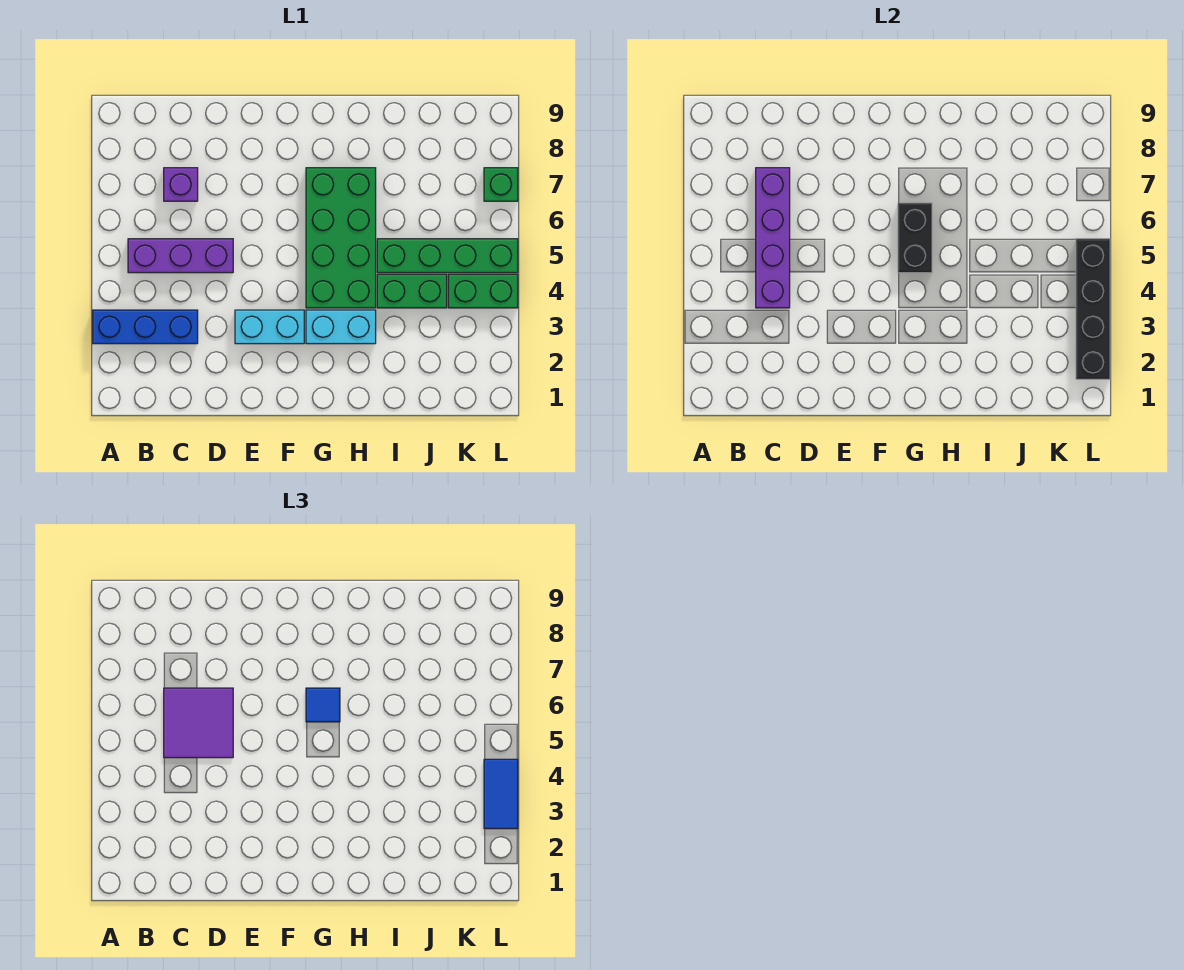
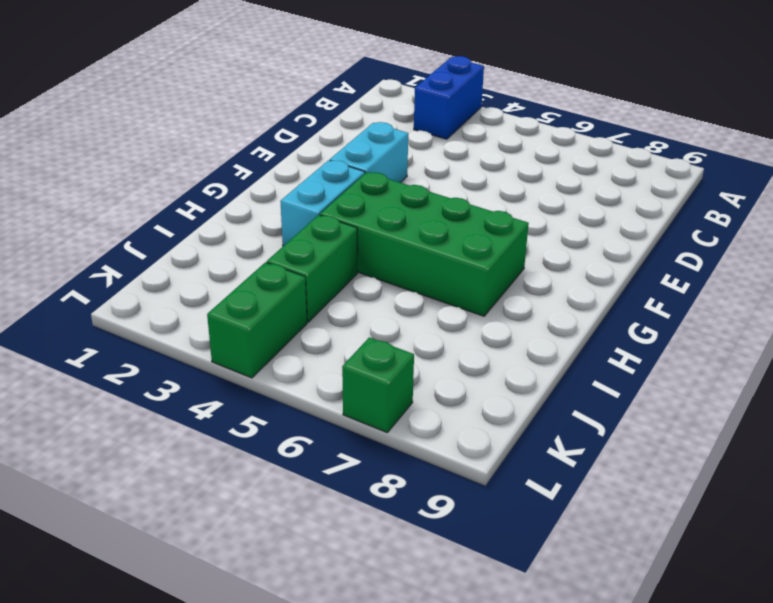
blue 1x2 brick [414,56,484,139] -> blue 1x3 brick [93,310,198,344]
none -> purple 1x3 brick [128,239,233,273]
none -> purple 1x1 brick [164,168,198,201]
none -> green 1x4 brick [377,239,518,273]

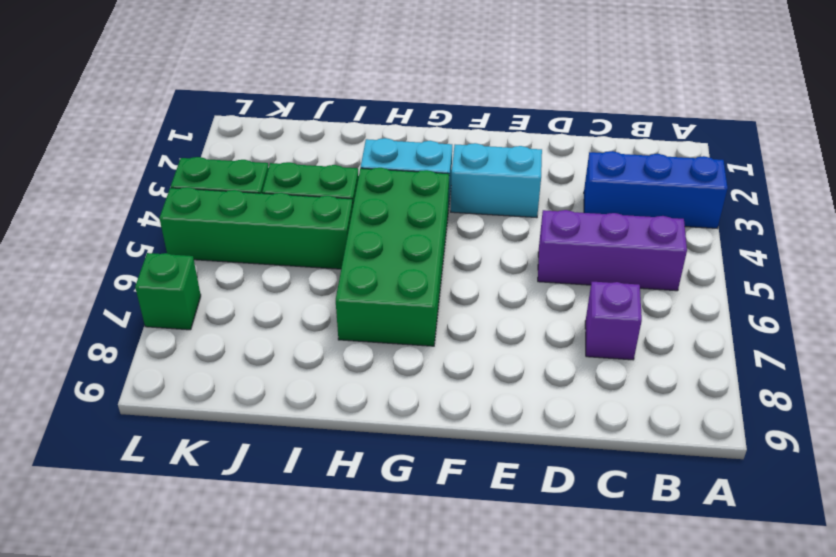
none -> purple 1x4 brick [756,168,790,308]
none -> black 1x2 brick [898,203,932,273]
none -> black 1x4 brick [1076,239,1110,379]

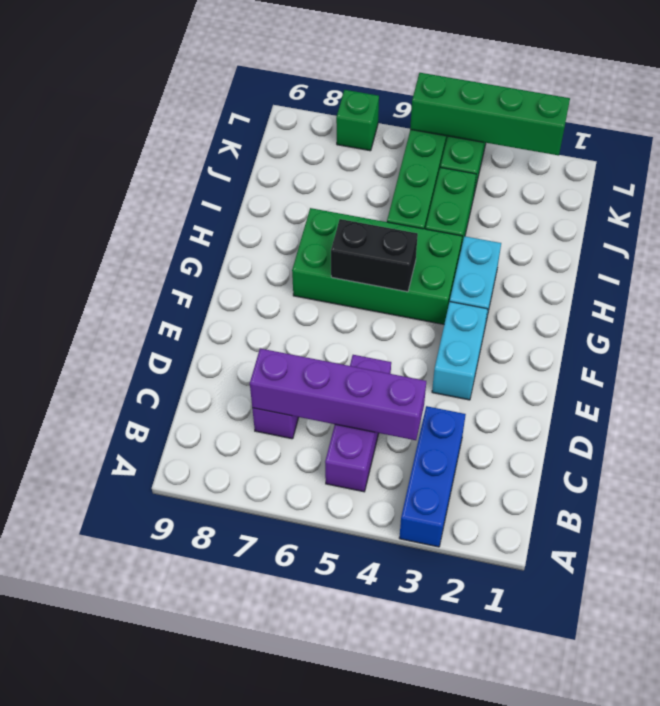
green 1x4 brick [410,73,570,155] -> black 1x4 brick [1076,239,1110,379]
none -> purple 2x2 tile [164,688,233,758]
none -> blue 1x1 tile [306,688,340,722]
none -> blue 1x2 tile [484,759,518,829]

